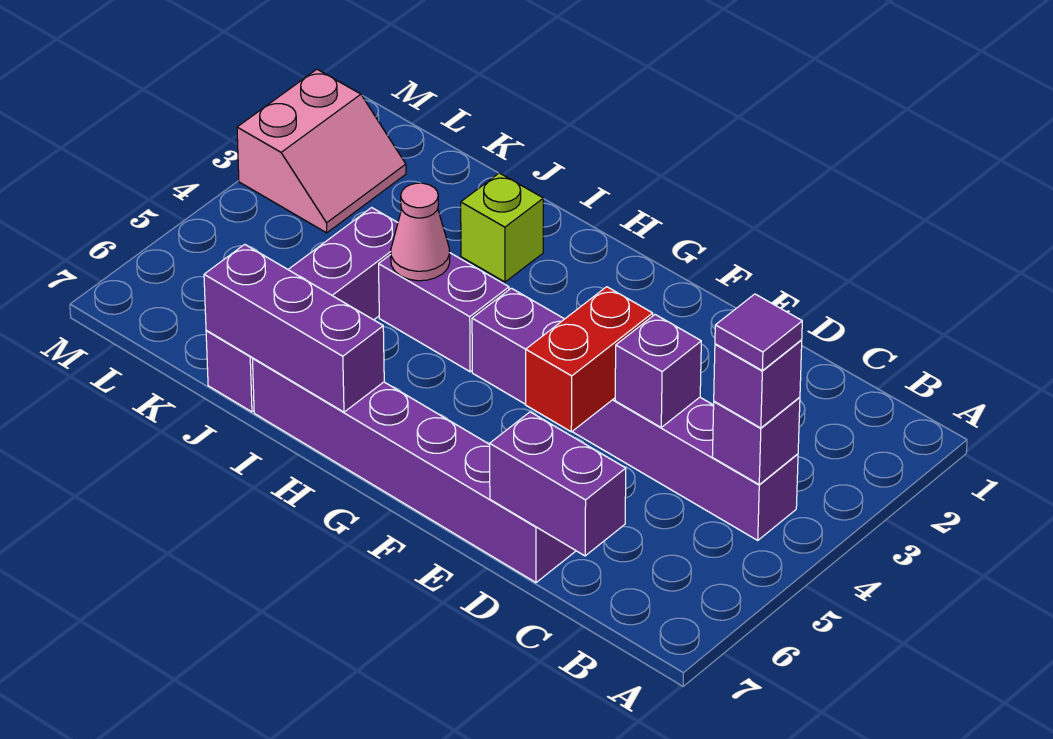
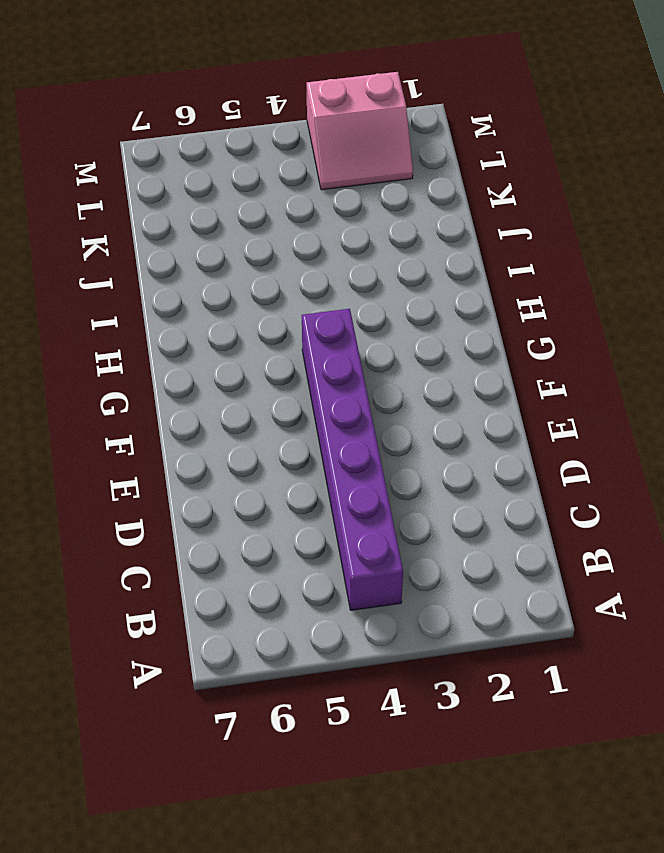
none -> purple 1x6 brick [253,358,576,583]
none -> purple 1x2 brick [379,253,509,372]
none -> lime 1x1 brick [461,173,543,282]

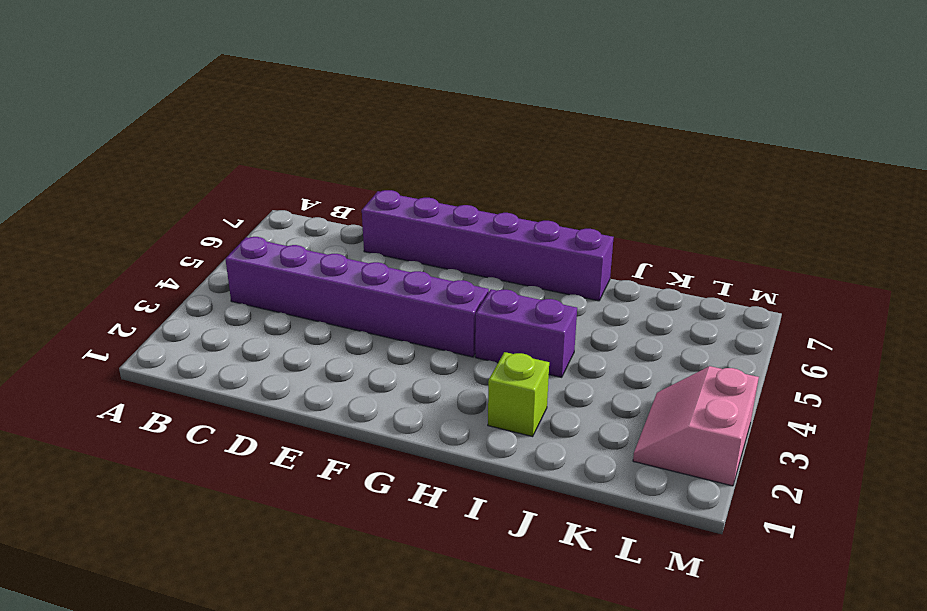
none -> purple 1x4 brick [206,208,398,412]
none -> purple 1x1 brick [712,397,800,484]
none -> purple 1x2 brick [490,412,626,556]

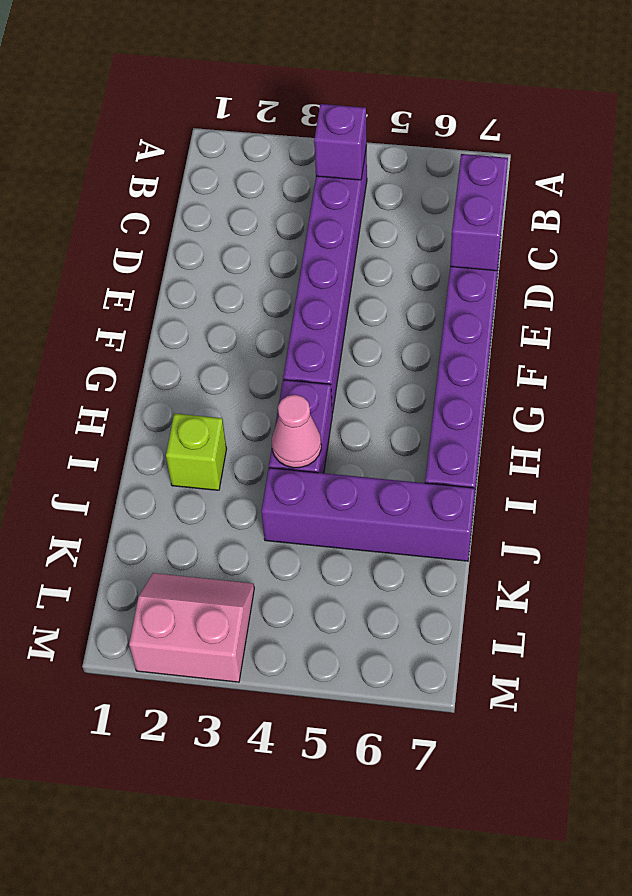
none -> purple 1x1 brick [615,315,701,427]
none -> red 1x2 brick [526,287,653,432]
none -> purple 1x3 brick [204,244,384,412]

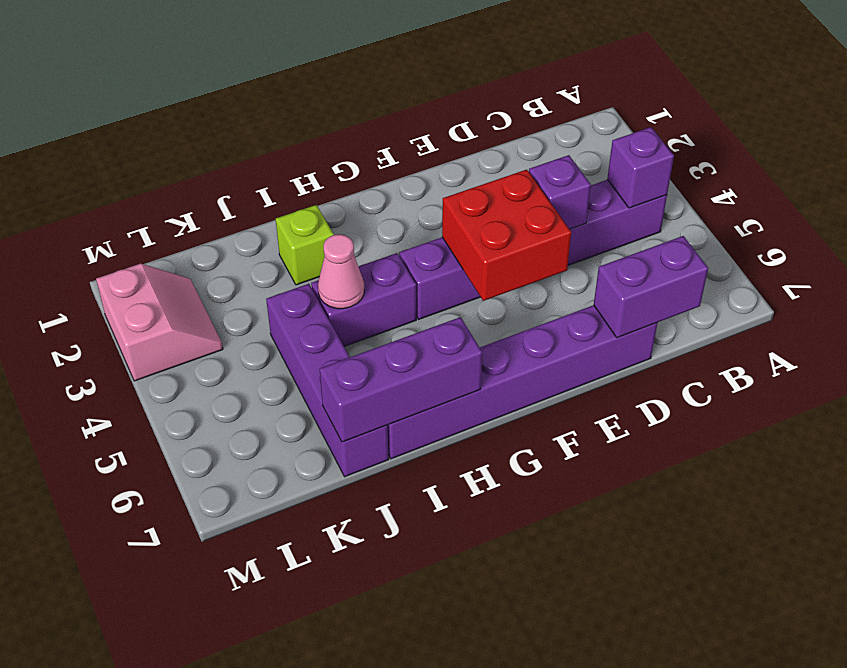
red 2x2 brick [442,170,571,301] -> red 1x2 brick [526,287,653,432]
none -> purple 1x1 brick [714,340,802,428]
none -> purple 1x1 tile [715,294,802,371]

